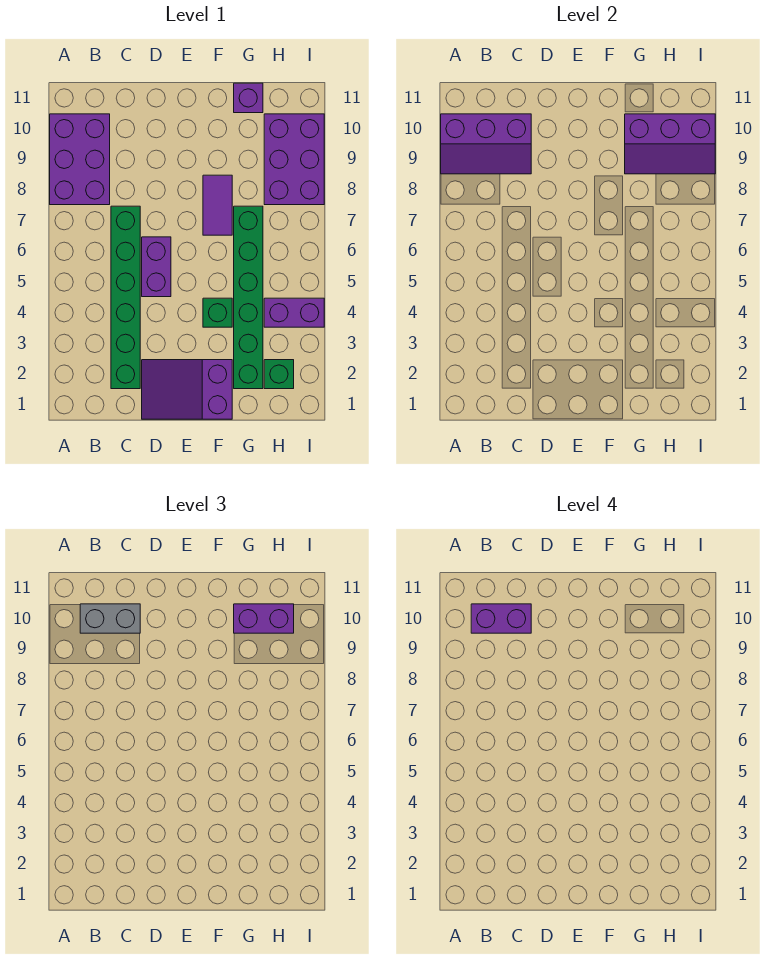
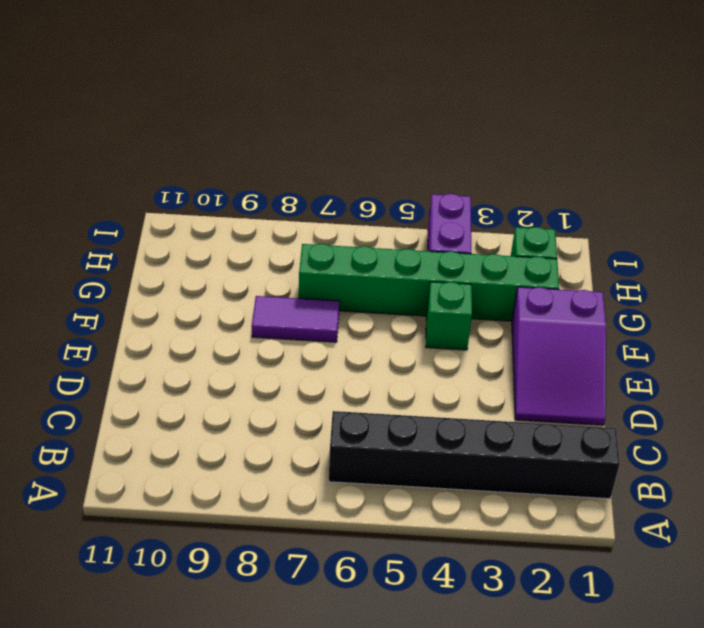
black 1x6 brick [329,411,620,499] -> none
none -> purple 2x3 brick [50,114,110,205]
none -> green 1x6 brick [111,206,140,389]
none -> purple 1x2 brick [142,237,171,297]

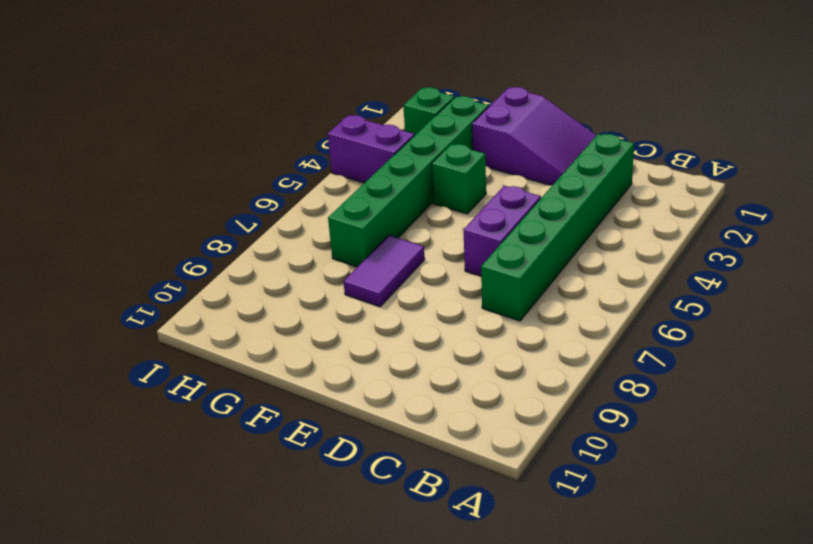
none -> purple 2x3 brick [50,114,110,205]
none -> purple 1x1 brick [234,83,263,113]
none -> purple 2x3 brick [264,114,324,205]

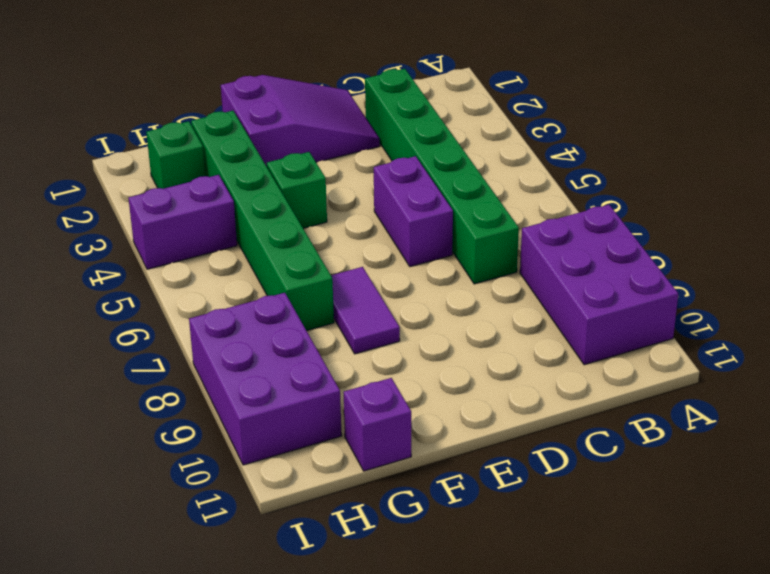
none -> purple 2x3 slope [441,114,531,174]
none -> purple 2x3 slope [625,114,715,174]
none -> grey 1x2 brick [80,604,140,633]

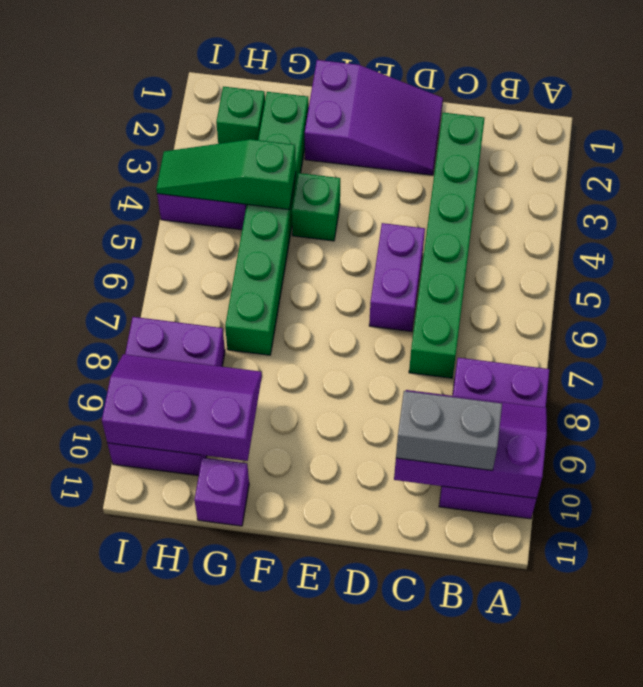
green 1x3 slope [156,139,296,210] -> none
none -> purple 1x2 tile [203,175,232,235]
none -> purple 1x2 brick [234,604,294,633]
none -> purple 1x2 brick [471,604,531,633]

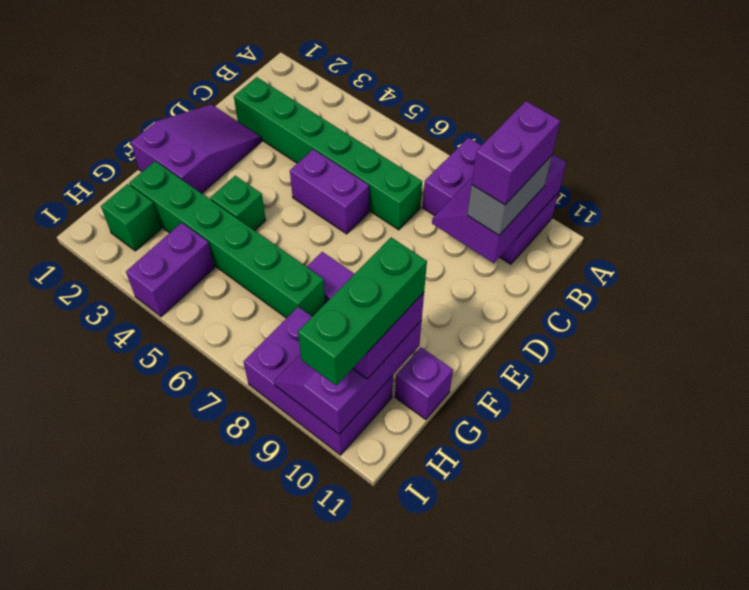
green 1x3 brick [298,237,427,386] -> none

